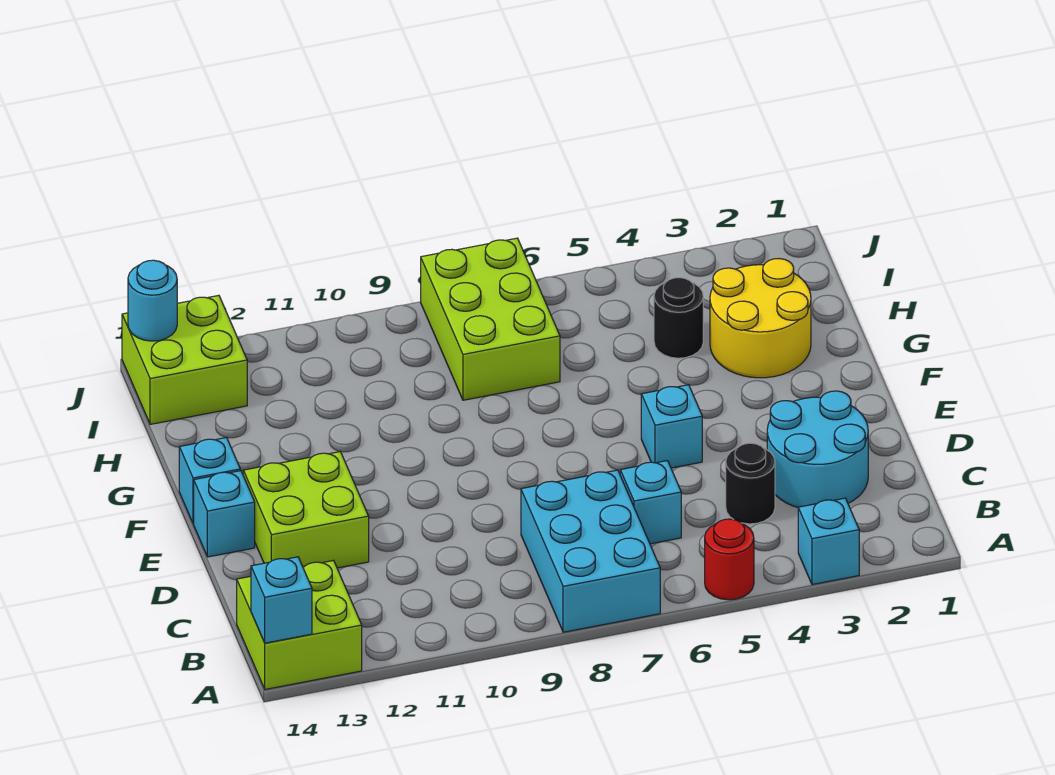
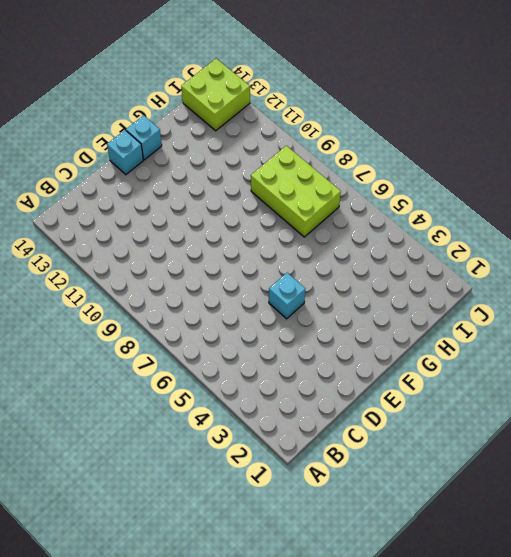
lime 2x3 brick [251,146,341,237] -> lime 2x3 brick turned to [421,238,560,400]
none -> cyan 1x1 brick [798,498,859,585]
none -> red 1x1 round brick [705,519,754,600]
none -> cyan 2x3 brick [521,470,660,632]

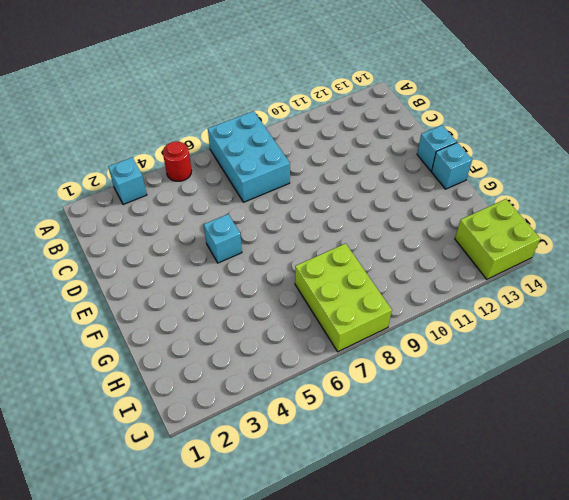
none -> lime 2x2 brick [237,560,362,689]
none -> cyan 2x2 round brick [767,391,868,507]
none -> black 1x1 round brick [726,443,775,524]

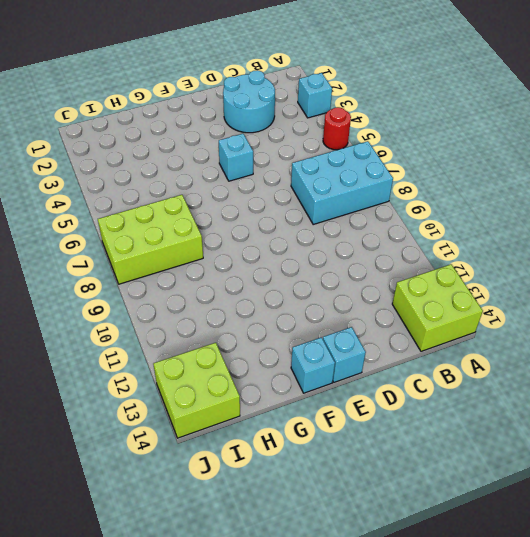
none -> black 1x1 round brick [726,443,775,524]
none -> cyan 1x1 brick [620,461,681,544]
none -> lime 2x2 brick [243,452,369,568]

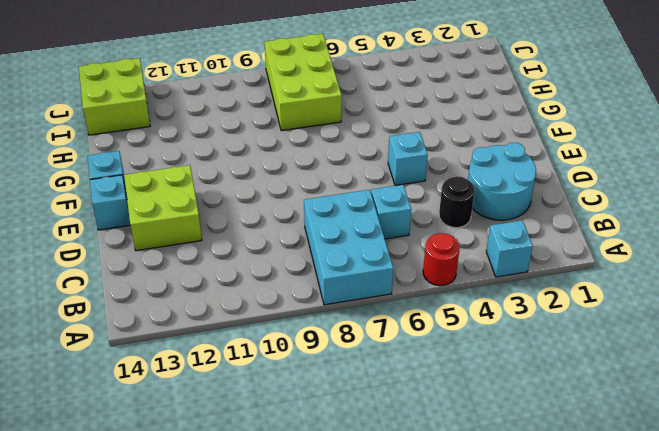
none -> lime 2x2 brick [237,560,362,689]
none -> yellow 2x2 round brick [710,259,811,378]
none -> black 1x1 round brick [654,278,703,358]

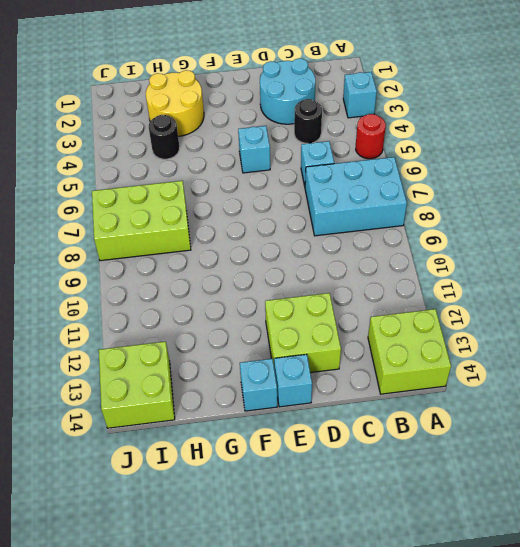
none -> cyan 1x1 brick [251,557,312,643]
none -> cyan 1x1 round brick [128,260,177,341]

